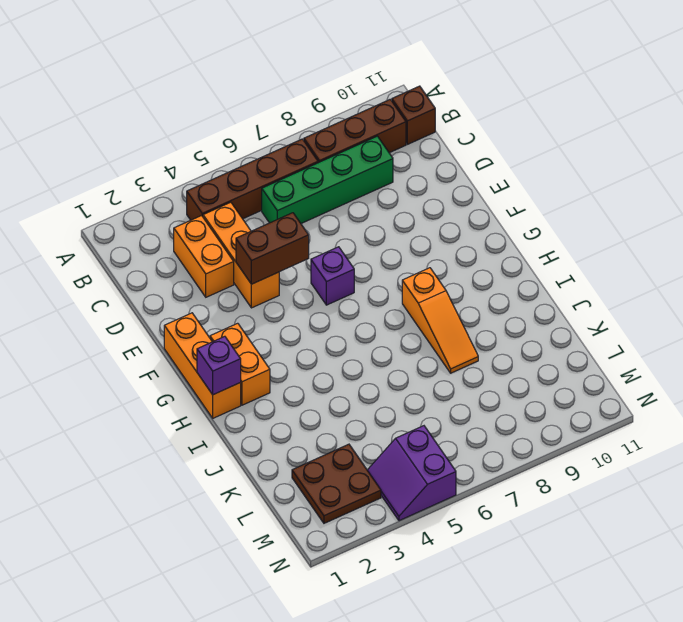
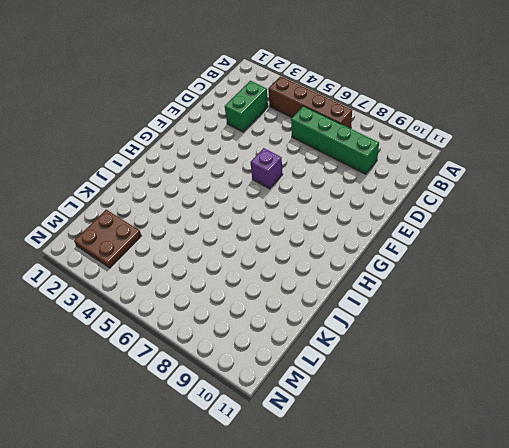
green 1x2 brick [225,81,268,132] -> orange 1x2 brick [174,216,234,297]
none -> brown 1x3 brick [304,99,406,163]
none -> brown 1x1 brick [392,86,435,144]
none -> orange 1x3 brick [203,202,279,308]

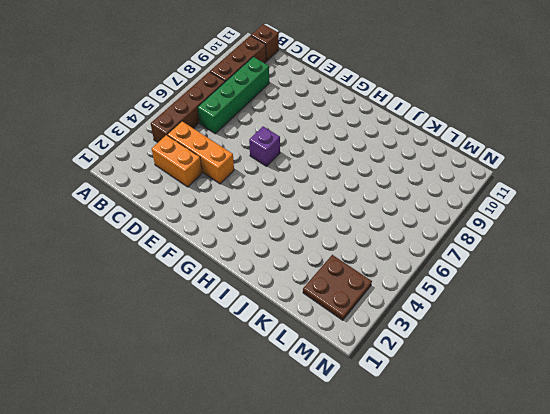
none -> orange 1x3 brick [164,313,241,418]
none -> orange 1x2 brick [210,323,270,405]
none -> orange 1x3 slope [402,268,478,373]

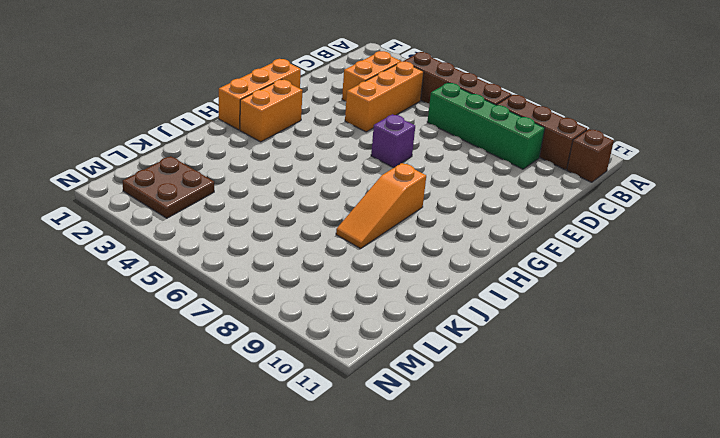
none -> purple 2x2 slope [367,426,456,521]
none -> brown 1x2 brick [236,213,309,284]
none -> purple 1x1 brick [197,336,241,395]

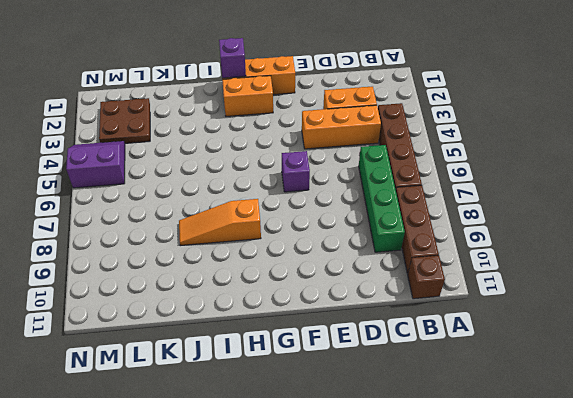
none -> brown 1x2 brick [236,213,309,284]

